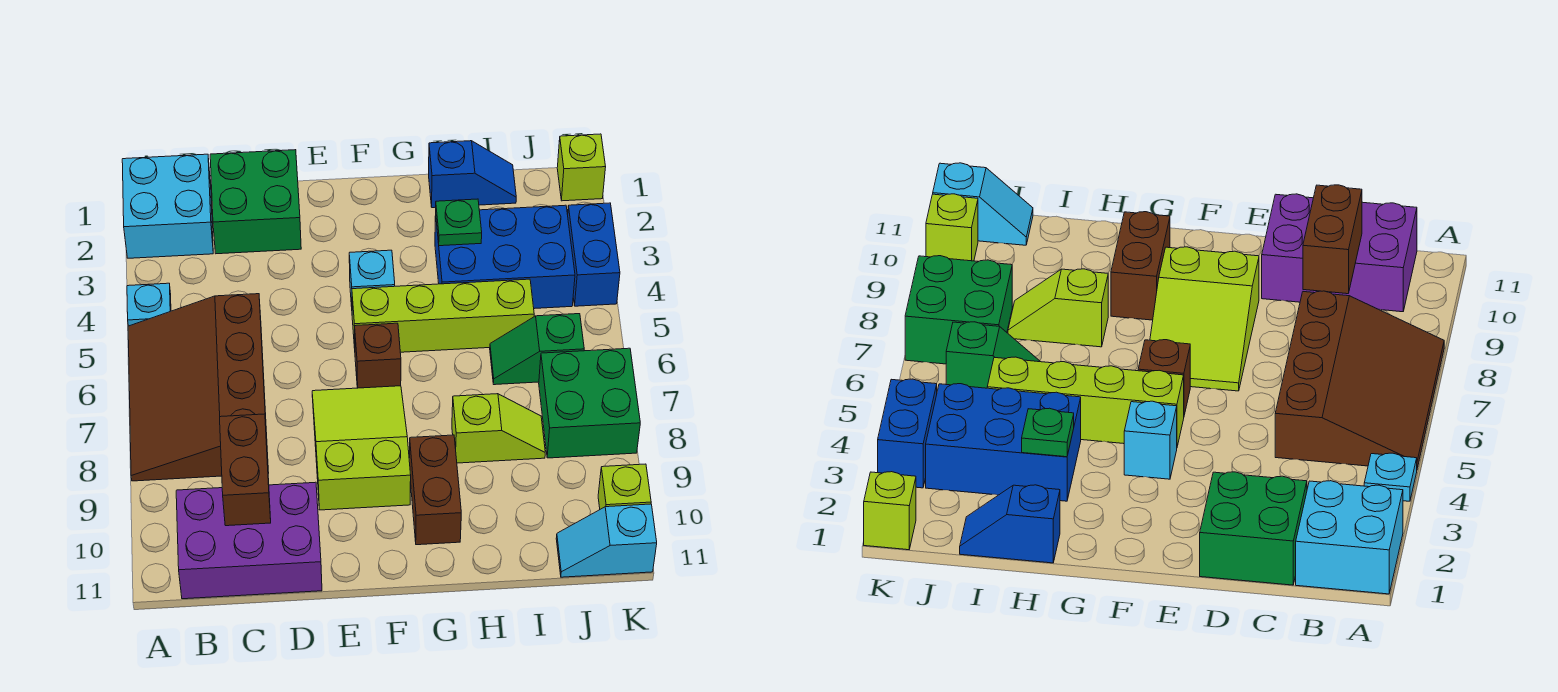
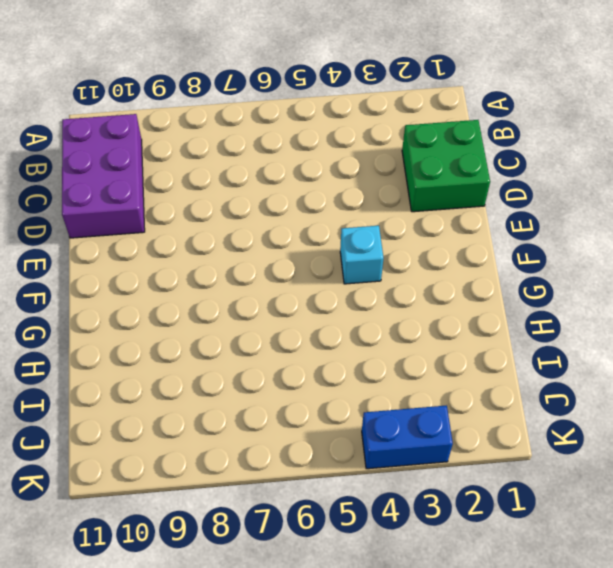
none -> cyan 2x2 brick [122,154,213,258]
none -> cyan 1x1 plate [127,283,171,326]
none -> brown 3x4 slope [128,294,268,481]

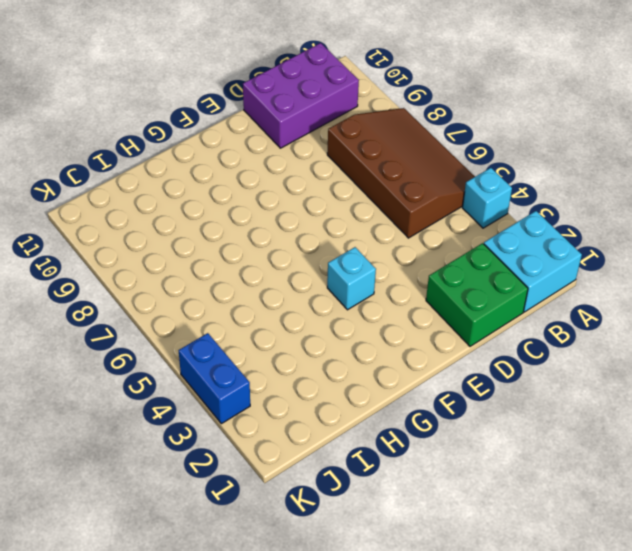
cyan 1x1 brick [462,168,512,228] -> cyan 1x1 plate [127,283,171,326]
none -> lime 2x3 slope [312,386,411,510]
none -> lime 1x4 brick [352,279,534,352]
none -> brown 1x1 brick [355,323,401,388]

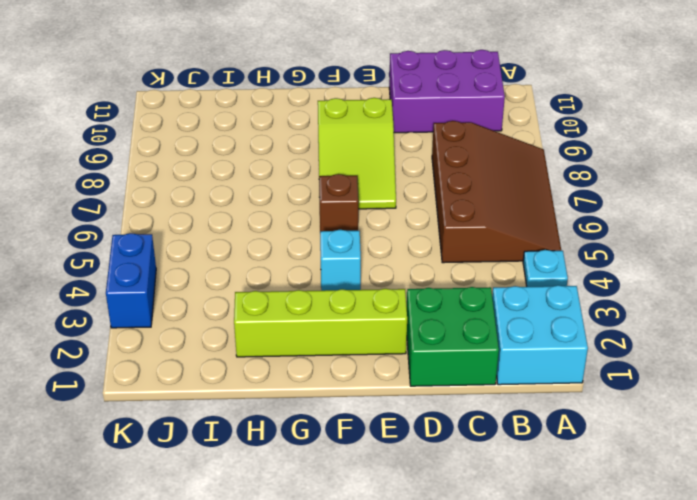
lime 1x4 brick [234,288,407,357] -> lime 1x4 brick moved to [352,279,534,352]
none -> brown 1x2 brick [409,435,461,545]
none -> blue 1x2 slope [429,141,516,208]
none -> blue 2x3 brick [435,205,575,309]

